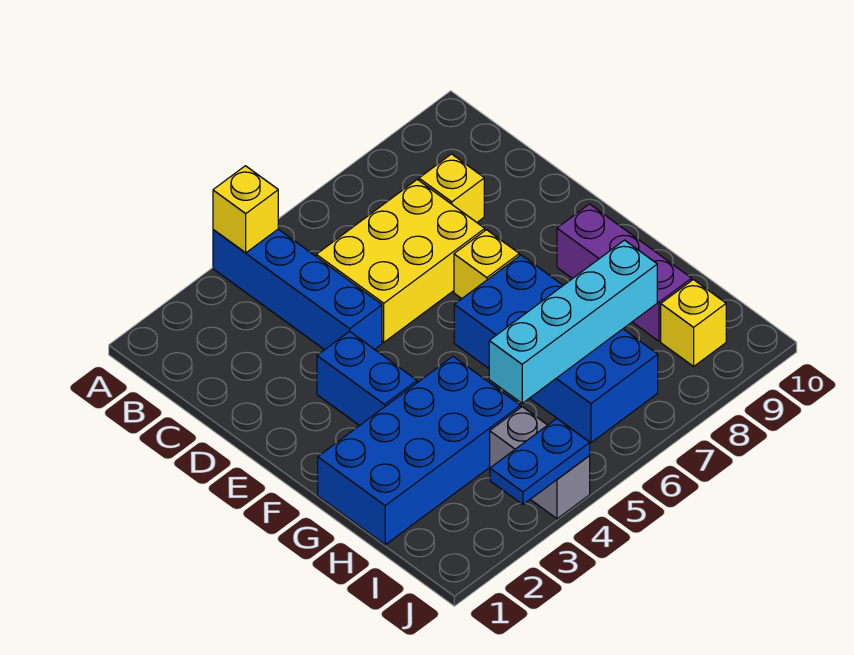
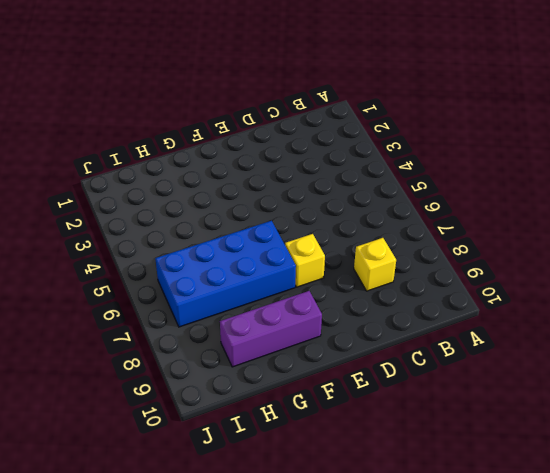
none -> blue 1x4 brick [213,229,382,350]
none -> yellow 2x3 brick [316,179,485,342]
none -> blue 1x2 brick [317,331,417,426]

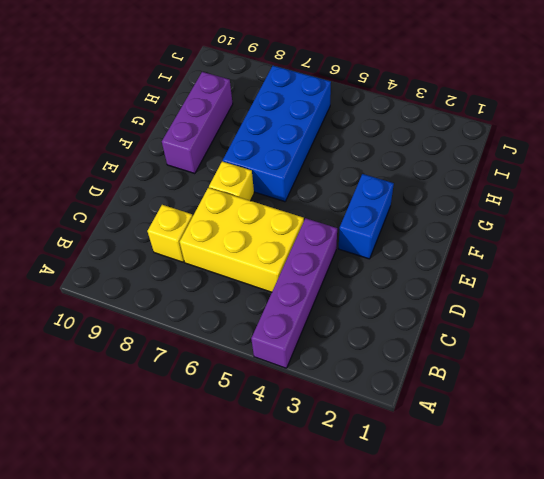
purple 1x4 brick [251,218,337,368] -> blue 1x4 brick [213,229,382,350]
none -> blue 2x4 brick [318,357,521,545]
none -> grey 1x2 brick [490,407,590,519]
none -> yellow 1x1 brick [661,280,726,366]

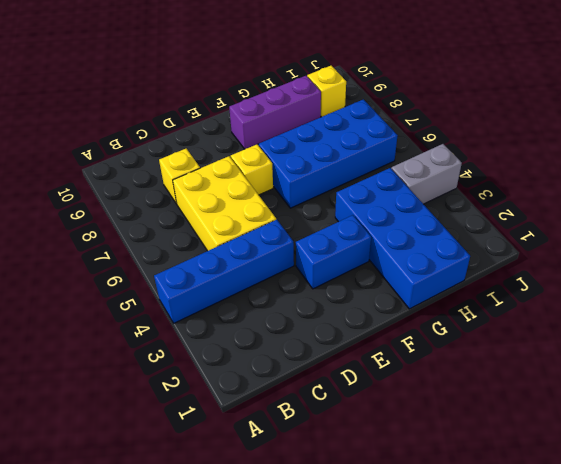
none -> yellow 1x1 brick [213,166,278,253]
none -> cyan 1x4 brick [489,240,657,403]
none -> blue 1x2 plate [490,419,590,505]

